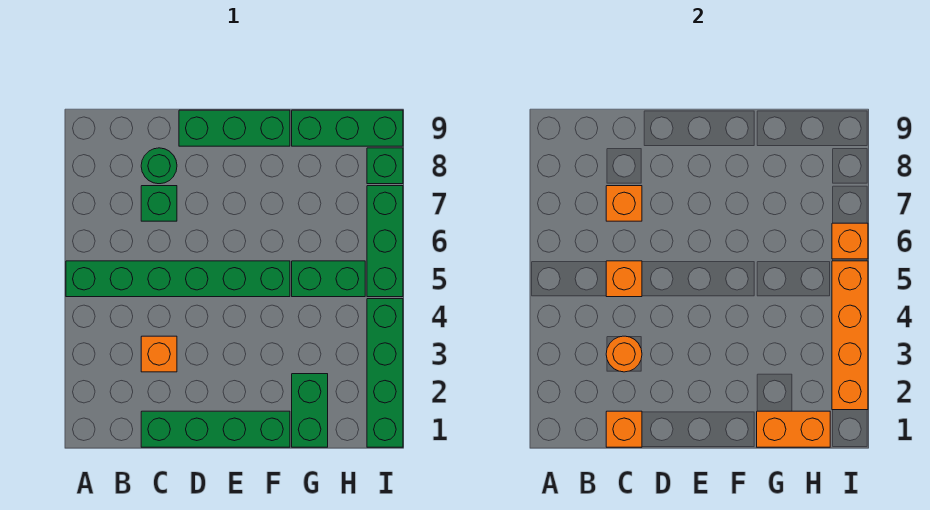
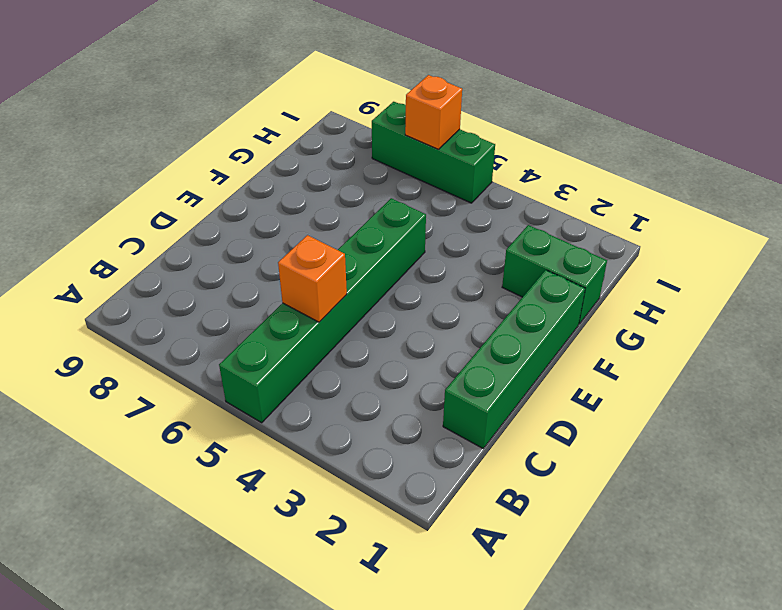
none -> orange 1x1 brick [141,336,177,372]
none -> green 1x1 brick [141,186,177,221]
none -> green 1x1 round brick [141,148,177,184]

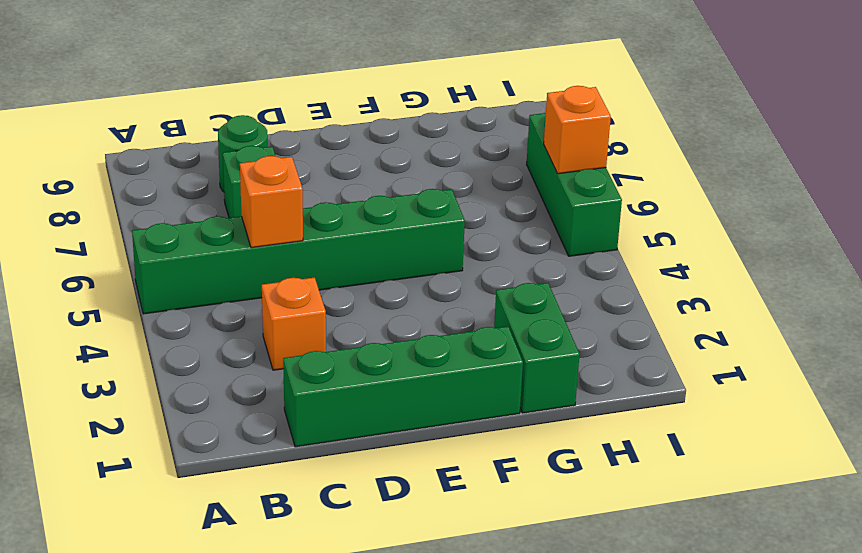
none -> green 1x3 brick [179,110,290,146]
none -> green 1x2 brick [292,261,365,297]
none -> green 1x3 brick [292,110,403,146]

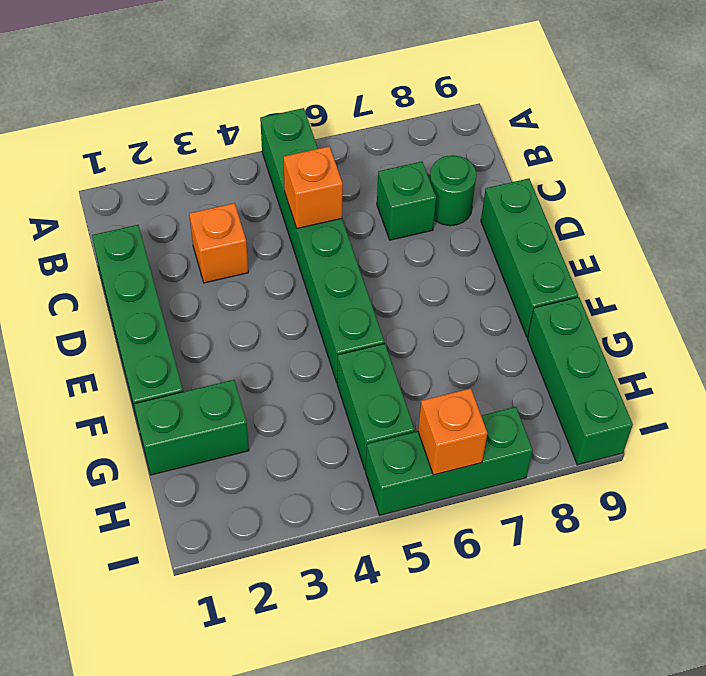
none -> green 1x4 brick [367,299,403,447]
none -> green 1x1 brick [367,148,403,184]
none -> orange 1x1 brick [606,411,642,447]

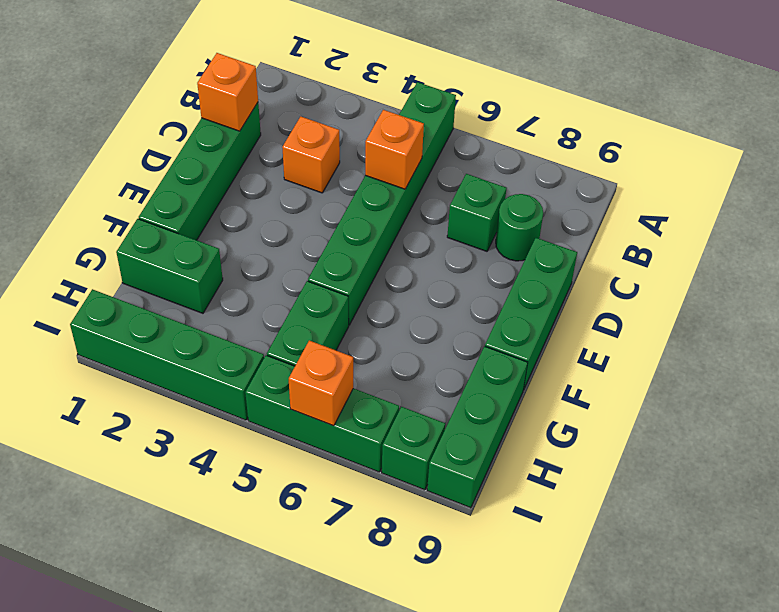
none -> orange 1x1 round brick [606,336,642,372]
none -> orange 1x1 brick [606,186,642,221]
none -> orange 1x2 brick [757,411,830,447]

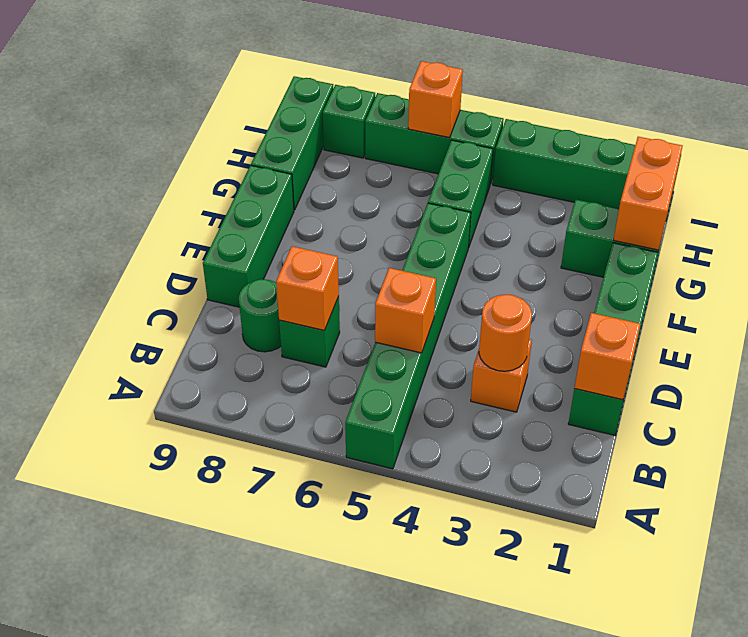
none -> orange 1x4 brick [832,261,868,410]

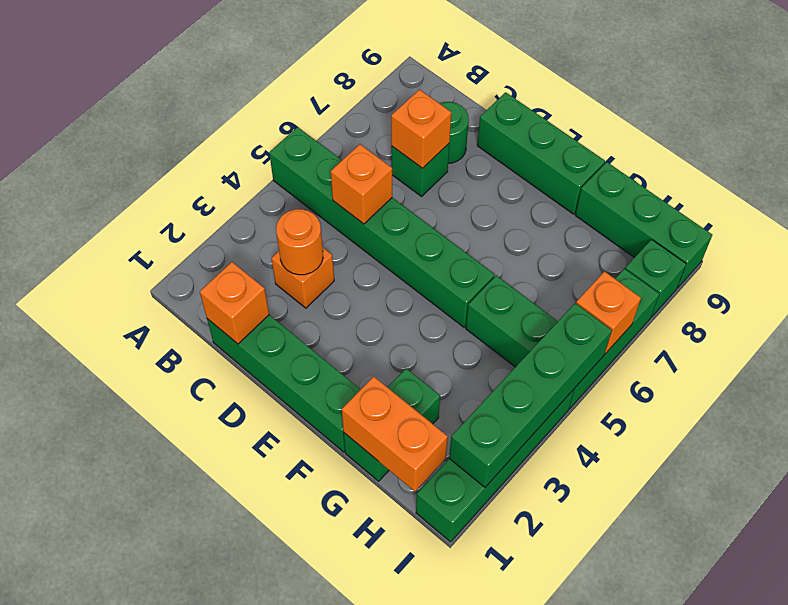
green 1x4 brick [449,303,612,487] -> orange 1x4 brick [832,261,868,410]

